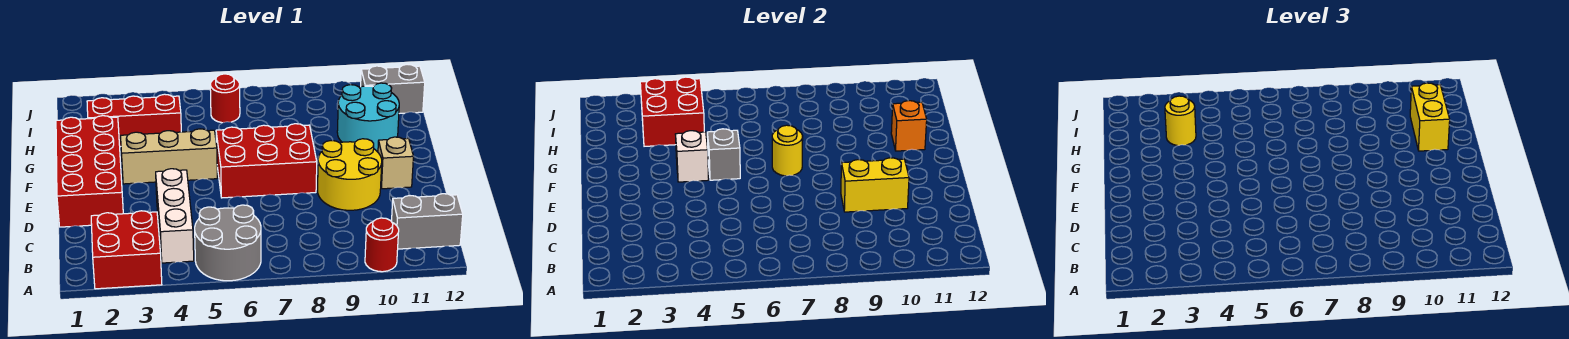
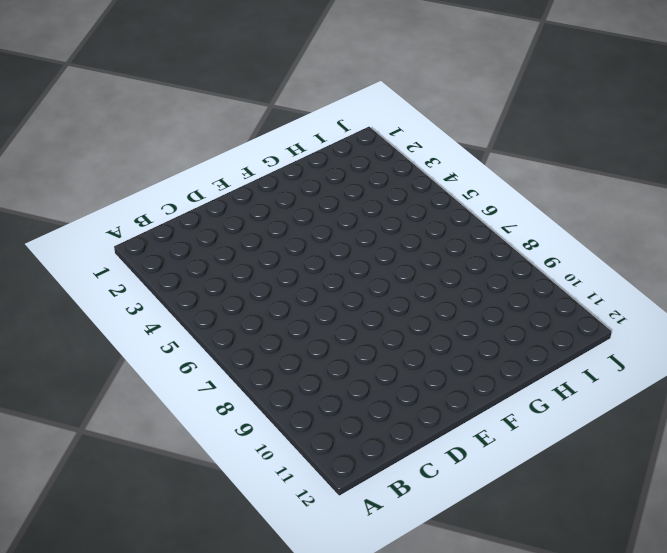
none -> red 2x2 brick [91,211,162,289]
none -> grey 2x2 round brick [195,205,261,281]
none -> red 1x1 round brick [365,218,399,272]

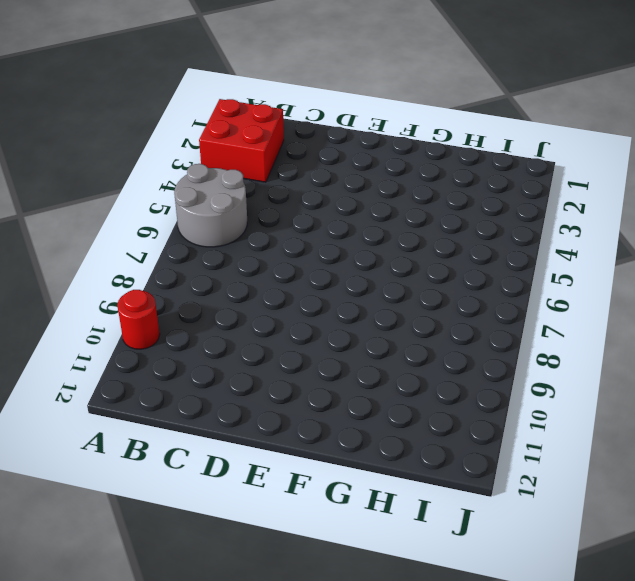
none -> white 1x3 brick [156,169,194,263]
none -> grey 1x2 brick [392,194,463,249]
none -> red 2x4 brick [56,116,123,227]

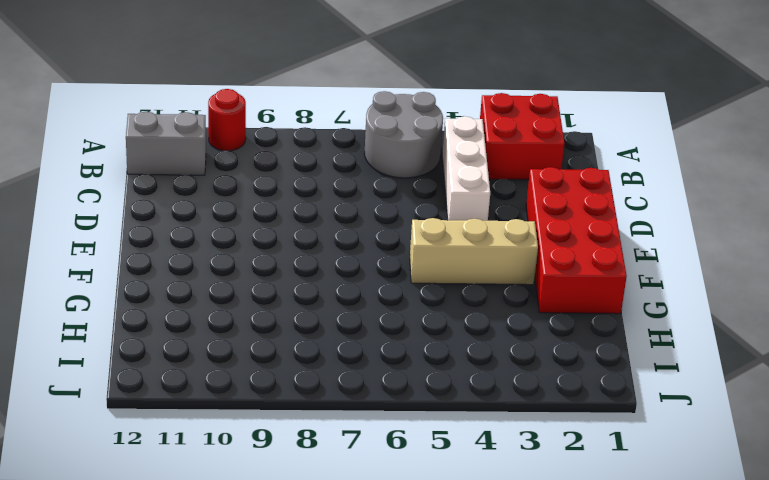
none -> yellow 2x2 round brick [318,139,382,210]
none -> red 2x3 brick [216,124,317,198]
none -> tan 1x1 brick [378,137,413,189]

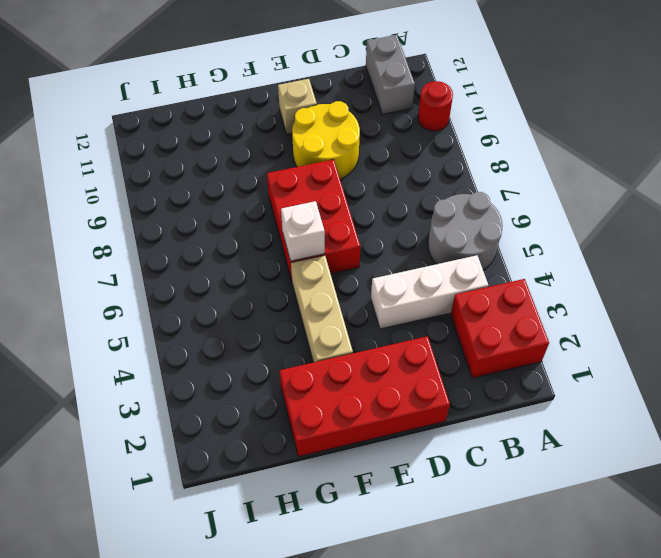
white 1x1 brick [281,201,325,261] -> white 1x1 brick moved to [675,131,709,182]
none -> cyan 2x2 round brick [337,83,399,151]
none -> red 1x3 brick [87,94,181,147]
none -> red 1x1 round brick [210,74,240,123]

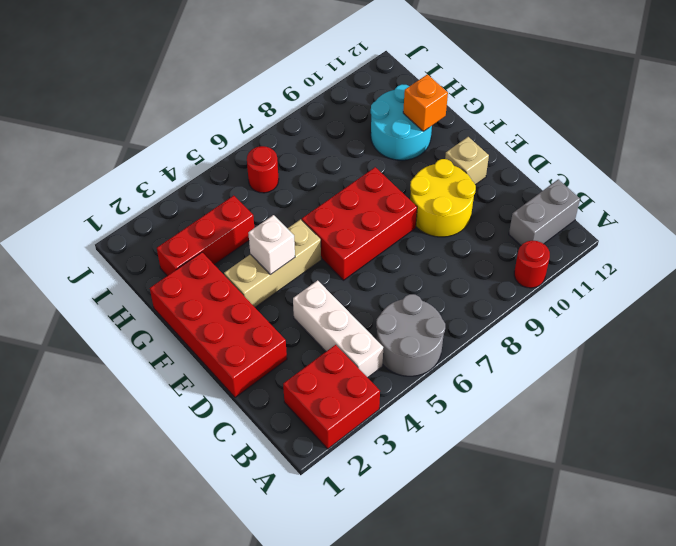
none -> grey 1x2 brick [361,64,425,114]
none -> yellow 1x2 brick [841,158,909,212]
none -> grey 1x1 brick [707,129,740,180]

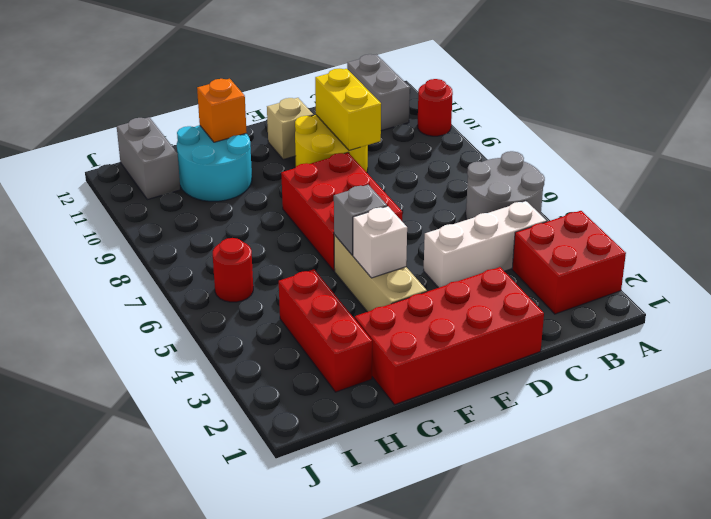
none -> yellow 1x1 round brick [772,125,803,176]
none -> red 2x2 brick [640,77,704,146]
none -> yellow 1x2 brick [1410,83,1450,151]

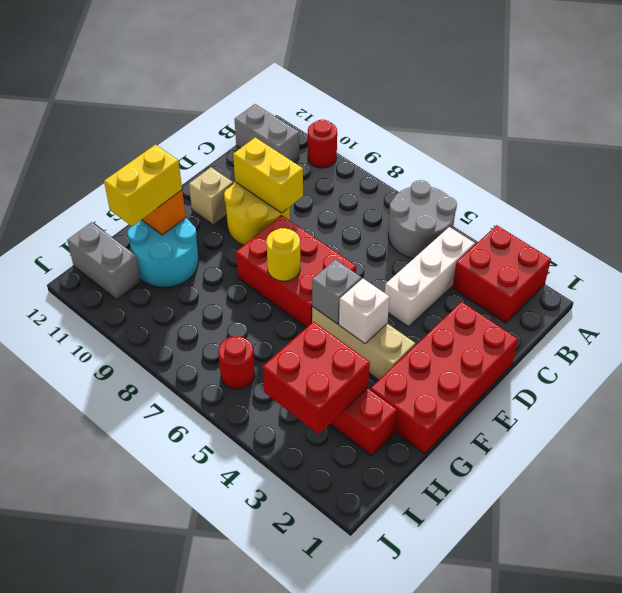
none -> yellow 1x1 round brick [1165,96,1196,146]

